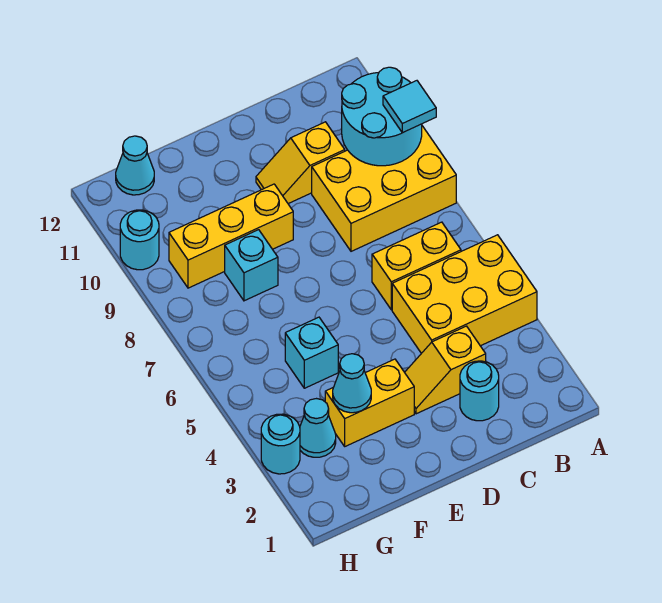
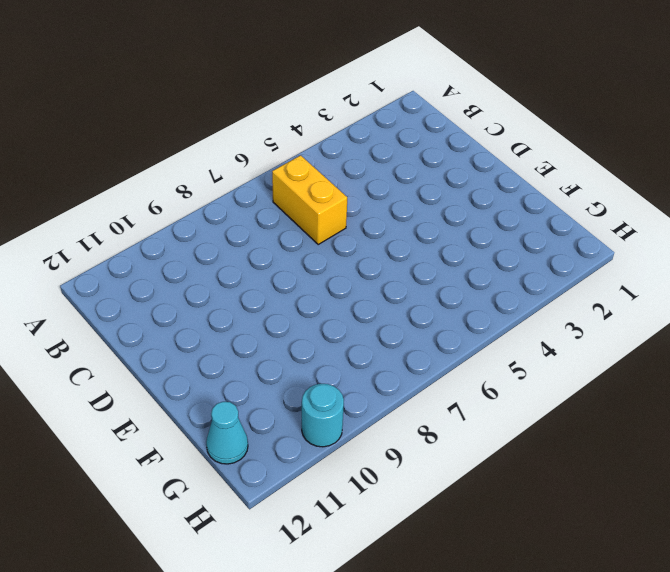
none -> yellow 2x3 brick [392,235,537,353]
none -> yellow 2x3 brick [312,126,456,251]
none -> cyan 1x1 round brick [460,361,499,421]

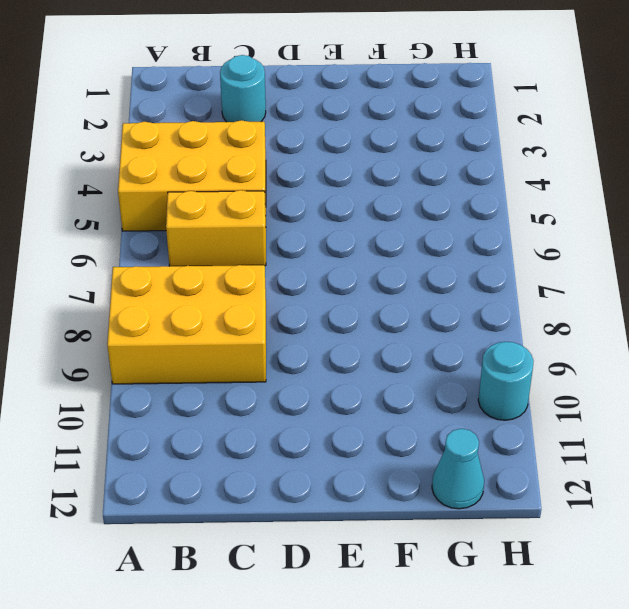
none -> yellow 1x2 slope [405,326,486,414]
none -> yellow 1x2 slope [256,122,345,204]
none -> yellow 1x2 brick [325,359,414,446]

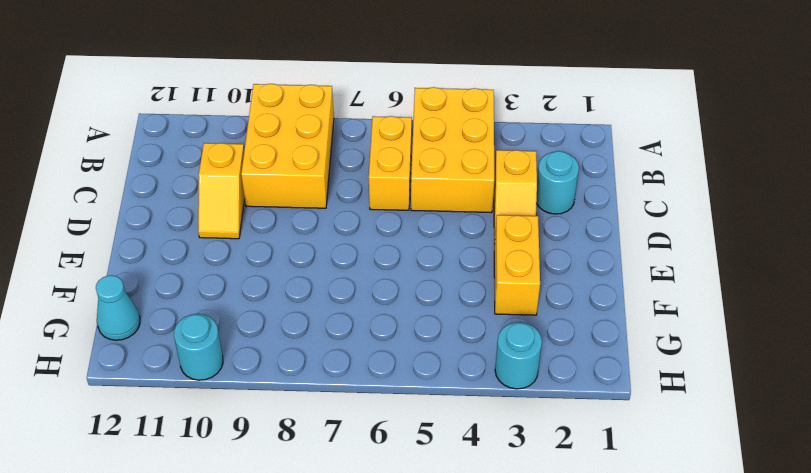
none -> yellow 1x3 brick [169,184,293,288]
none -> cyan 1x1 brick [285,317,338,388]
none -> cyan 1x1 brick [225,230,278,301]

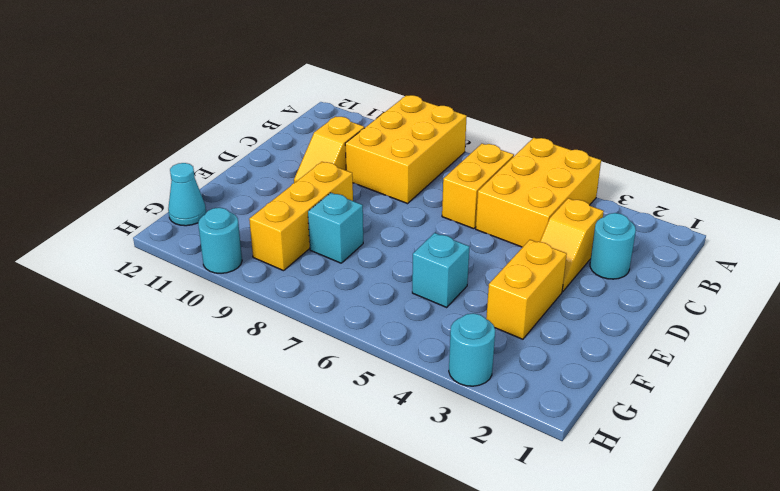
none -> cyan 1x1 cone [300,399,336,457]
none -> cyan 2x2 round brick [342,67,422,166]
none -> cyan 1x1 cone [333,354,371,413]

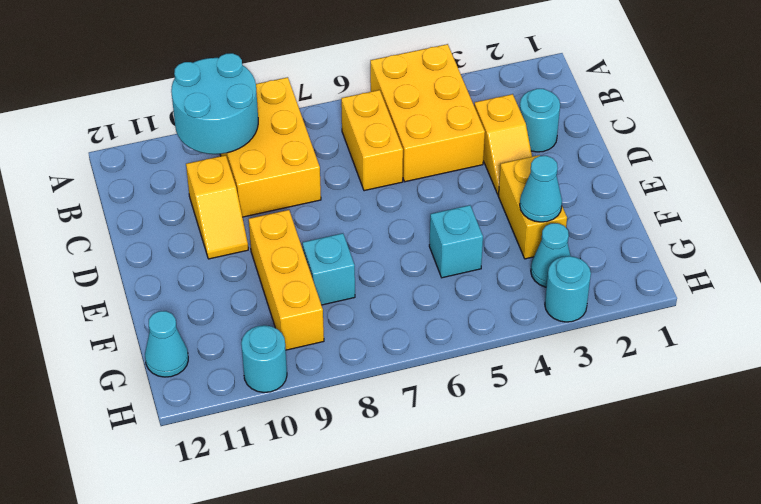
none -> cyan 1x1 tile [383,81,436,133]

